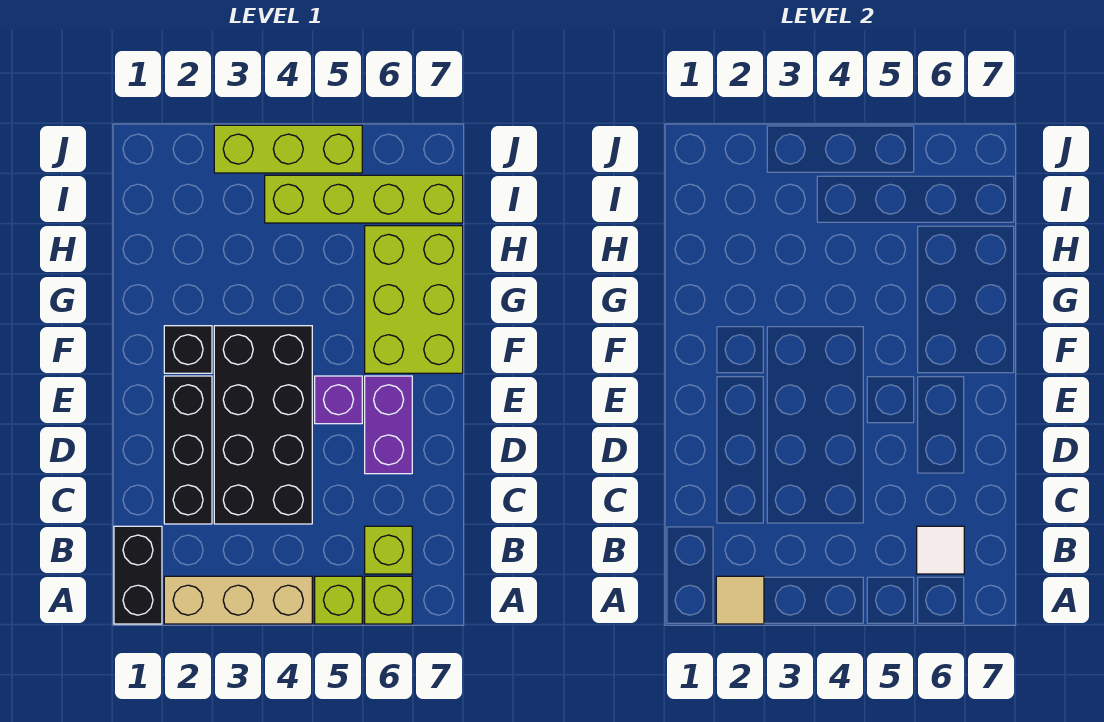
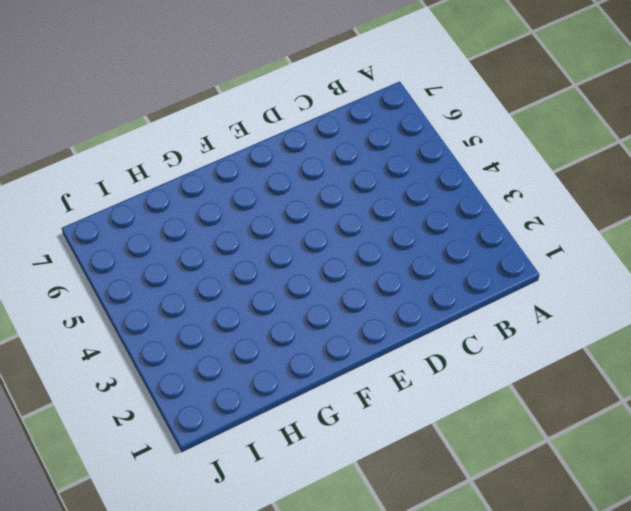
none -> black 1x2 brick [114,526,162,624]
none -> tan 1x3 brick [164,576,312,624]
none -> lime 1x1 brick [315,576,362,624]

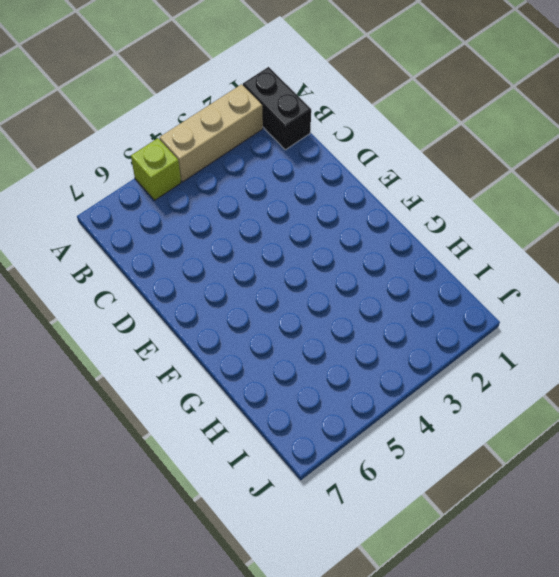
none -> lime 1x1 brick [365,576,412,624]
none -> lime 1x1 brick [365,526,412,574]
none -> black 1x3 brick [164,376,212,524]

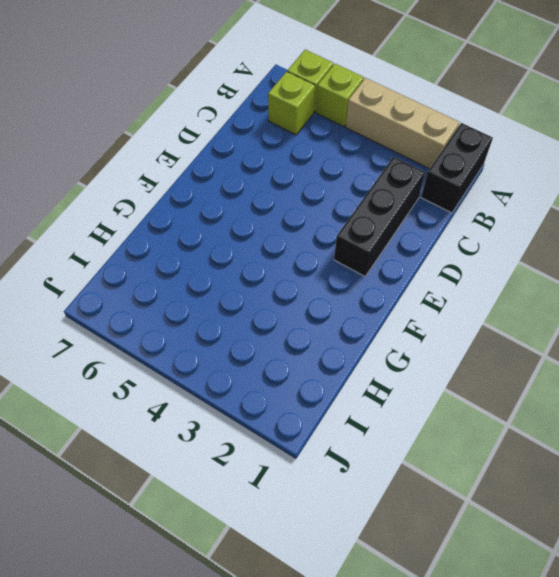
none -> black 2x4 brick [214,326,312,524]
none -> purple 1x2 brick [365,376,412,474]
none -> purple 1x1 brick [315,376,362,424]

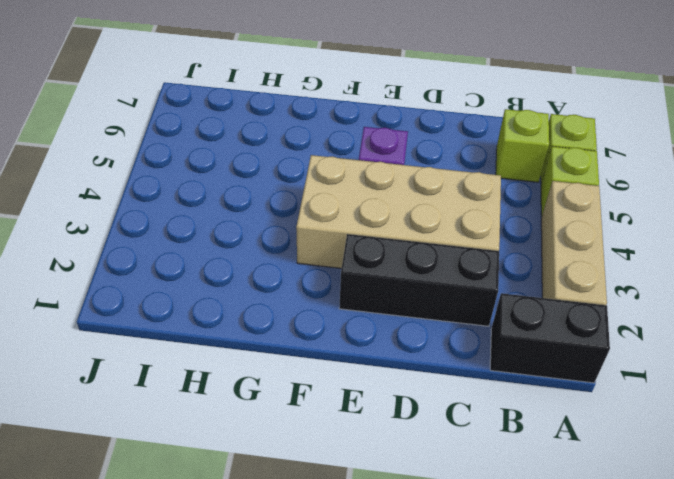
tan 2x4 brick [296,155,501,269] -> black 2x4 brick [214,326,312,524]
none -> purple 1x2 brick [365,376,412,474]
none -> black 1x1 brick [164,326,212,373]
none -> lime 2x3 brick [365,226,463,373]

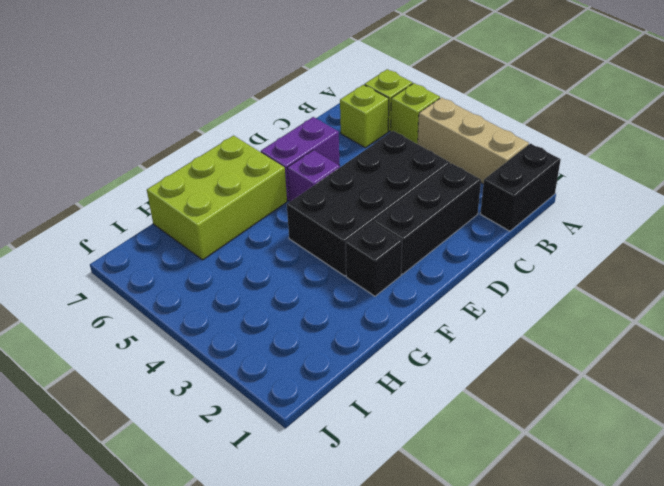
none -> lime 1x4 brick [265,175,463,223]
none -> lime 1x3 brick [214,125,362,173]
none -> tan 1x1 tile [716,576,764,624]

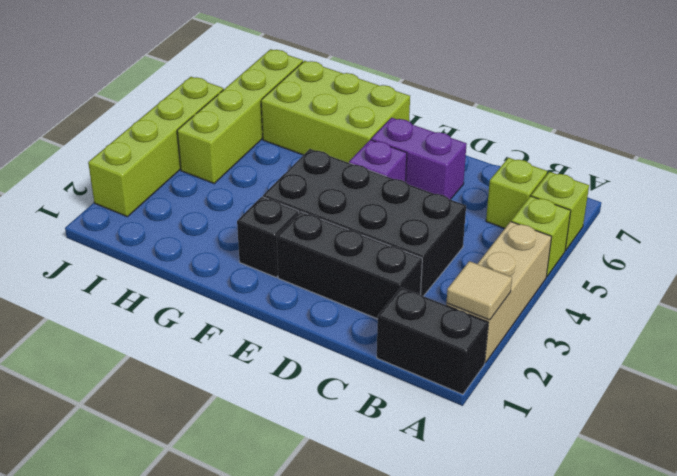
lime 1x4 brick [88,77,224,217] -> lime 1x3 brick [214,125,362,173]
none -> white 1x1 tile [917,526,964,574]

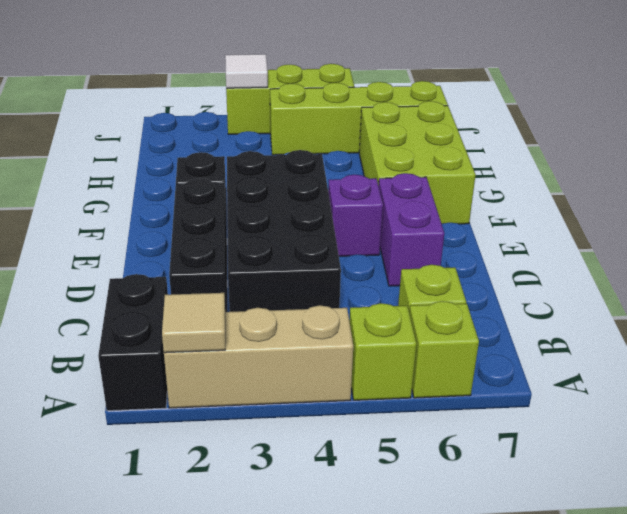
white 1x1 tile [225,54,268,88] -> white 1x1 tile moved to [917,526,964,574]

